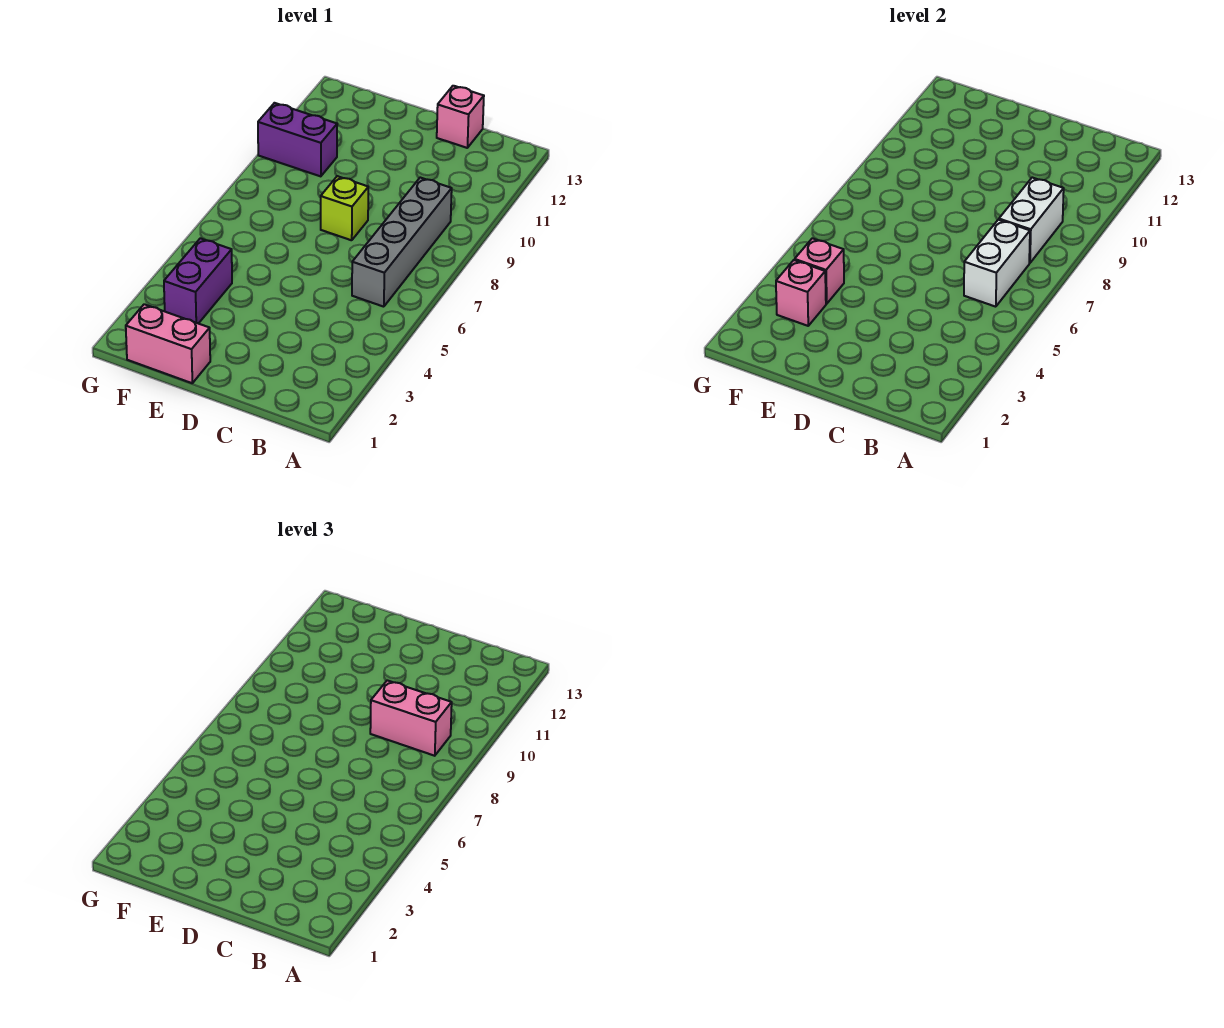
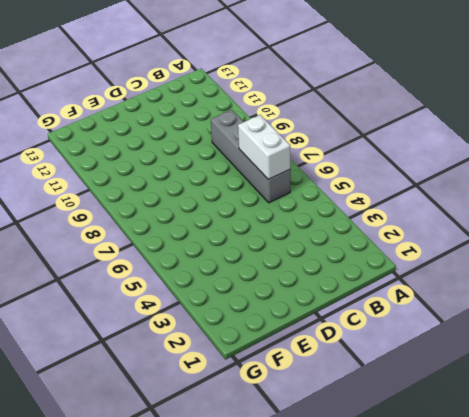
none -> pink 1x1 brick [437,86,484,148]
none -> lime 1x1 brick [321,176,368,240]

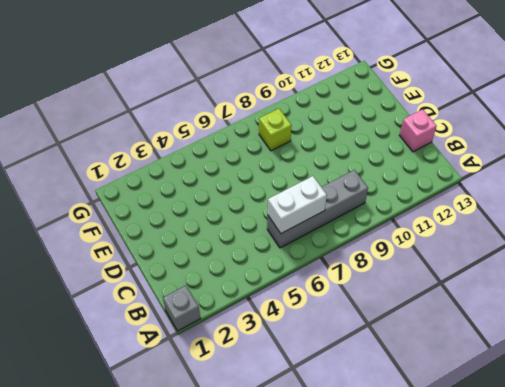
grey 1x1 brick [163,285,200,331] -> none
lime 1x1 brick [259,109,292,151] -> lime 1x1 brick moved to [321,176,368,240]
none -> pink 1x2 brick [126,304,210,383]
none -> purple 1x2 brick [164,238,232,324]

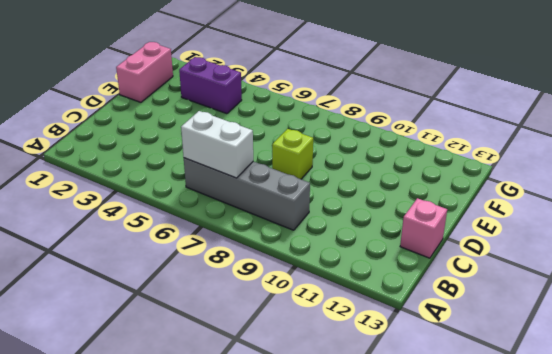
none -> purple 1x2 brick [258,103,337,176]
none -> white 1x2 brick [999,178,1064,263]

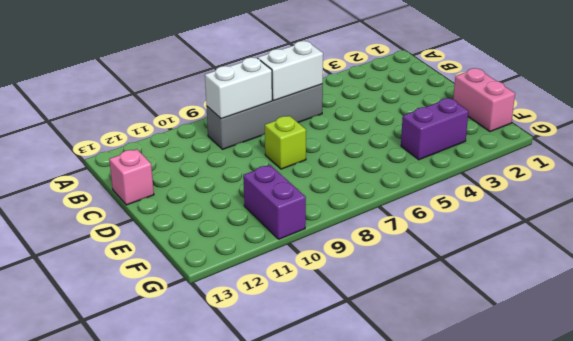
none -> pink 1x1 brick [776,260,826,326]
none -> pink 1x1 brick [795,238,844,304]

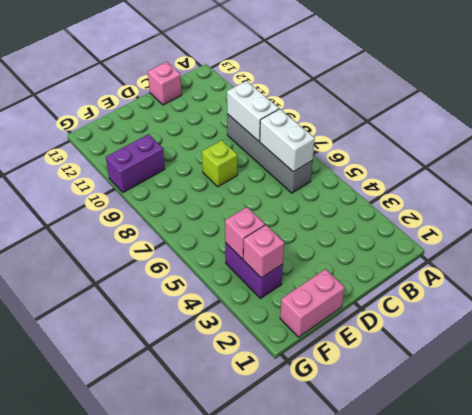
none -> pink 1x2 brick [370,680,452,756]

